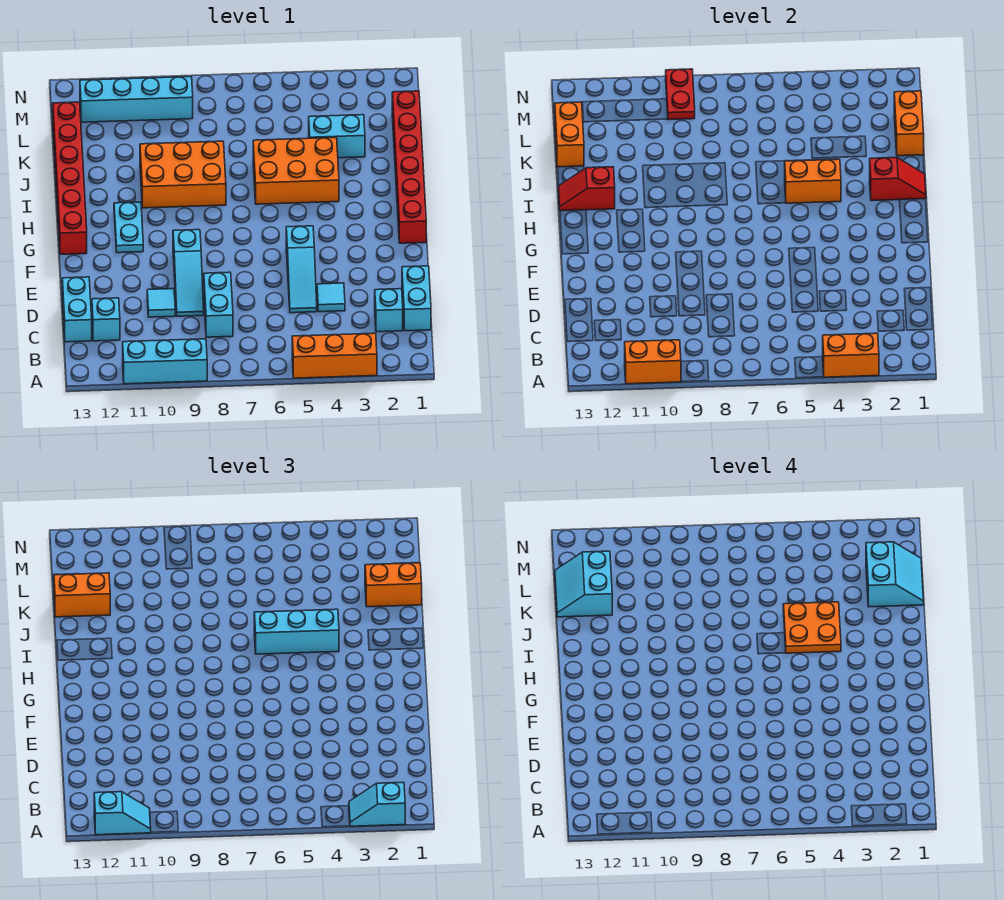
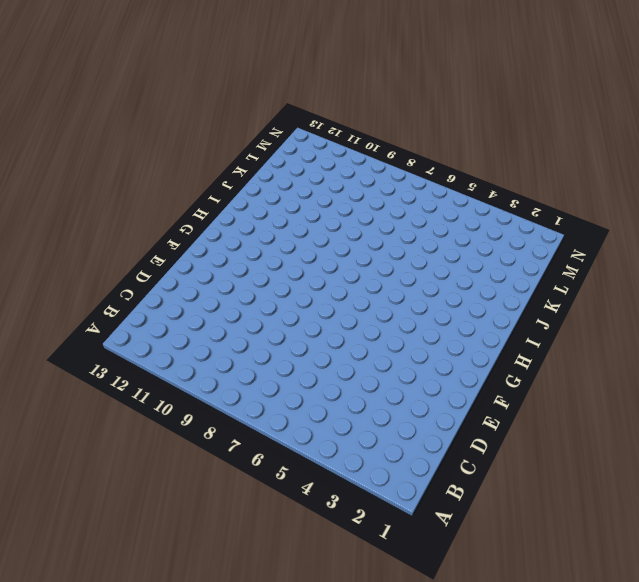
none -> orange 1x3 brick [292,333,377,378]
none -> cyan 1x3 brick [123,339,207,384]
none -> cyan 1x2 brick [402,266,431,331]
none -> cyan 1x1 brick [375,289,403,332]

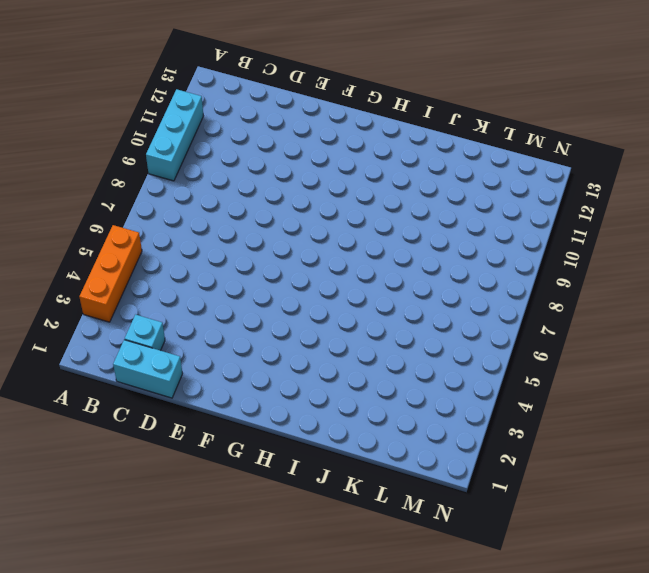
none -> cyan 1x2 brick [204,272,233,337]
none -> cyan 1x1 brick [92,298,120,341]
none -> cyan 1x2 brick [62,277,92,342]
none -> cyan 1x1 tile [317,283,345,312]

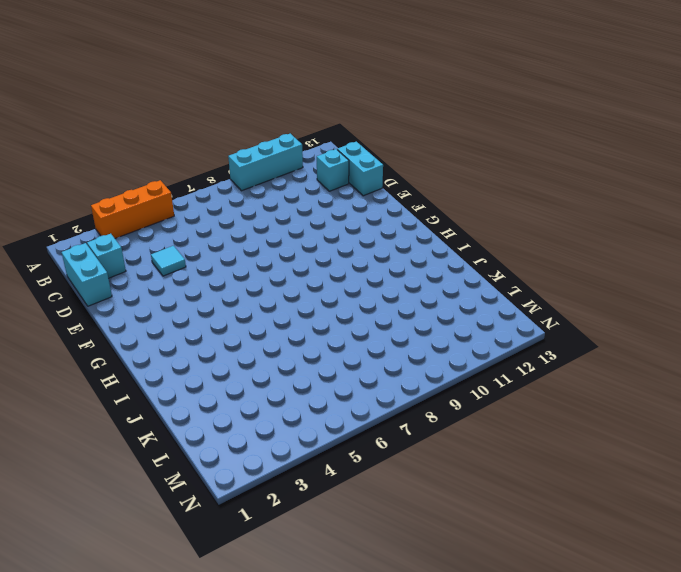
none -> cyan 1x2 brick [204,272,233,337]
none -> cyan 1x3 slope [286,226,317,313]
none -> cyan 1x3 slope [173,230,204,316]
none -> cyan 1x1 tile [147,289,175,317]

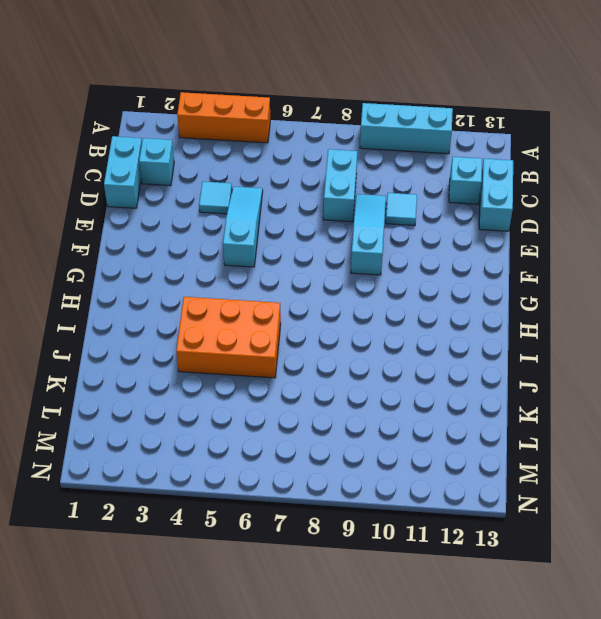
none -> red 1x6 brick [392,91,426,243]
none -> cyan 1x2 plate [114,202,143,253]
none -> red 1x6 brick [53,102,87,254]
none -> orange 2x3 brick [140,141,226,208]

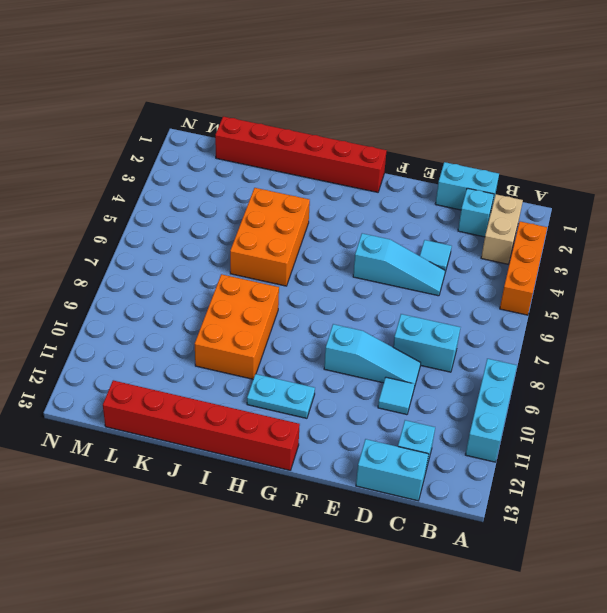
tan 1x2 brick [481,194,523,264] -> none
none -> cyan 1x2 brick [309,115,365,158]
none -> cyan 1x4 brick [80,77,193,122]
none -> orange 1x2 brick [823,333,879,377]
none -> orange 1x2 brick [625,340,681,384]

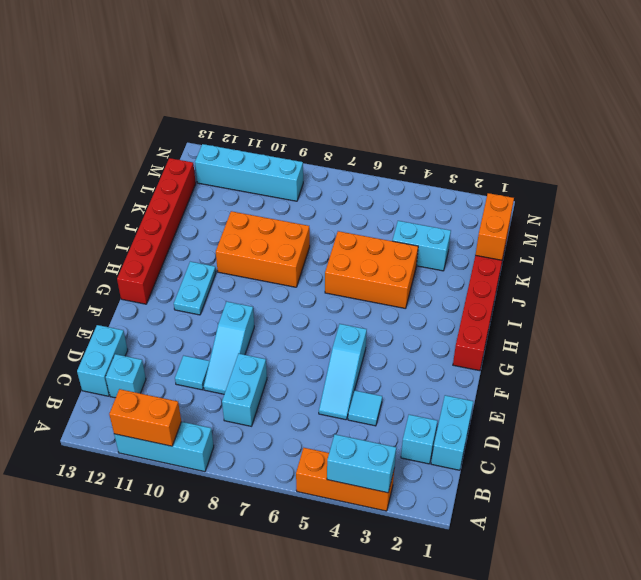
cyan 1x2 brick [327,434,396,493] -> orange 1x2 brick [823,333,879,377]
none -> red 1x2 slope [870,158,926,201]
none -> orange 1x2 brick [785,159,841,203]
none -> red 1x2 slope [558,167,615,211]
none -> orange 1x2 brick [555,102,584,167]

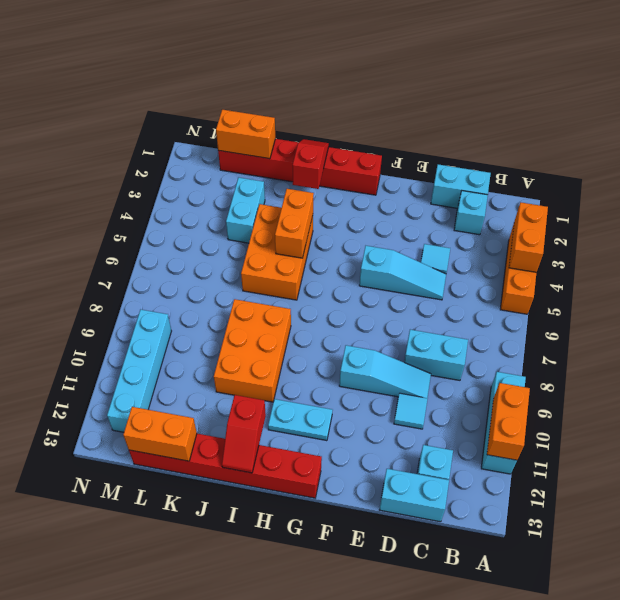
none -> red 1x2 plate [666,69,695,120]
none -> cyan 1x2 slope [349,782,405,826]
none -> cyan 1x2 slope [94,792,151,835]
none -> cyan 1x3 brick [254,609,339,654]

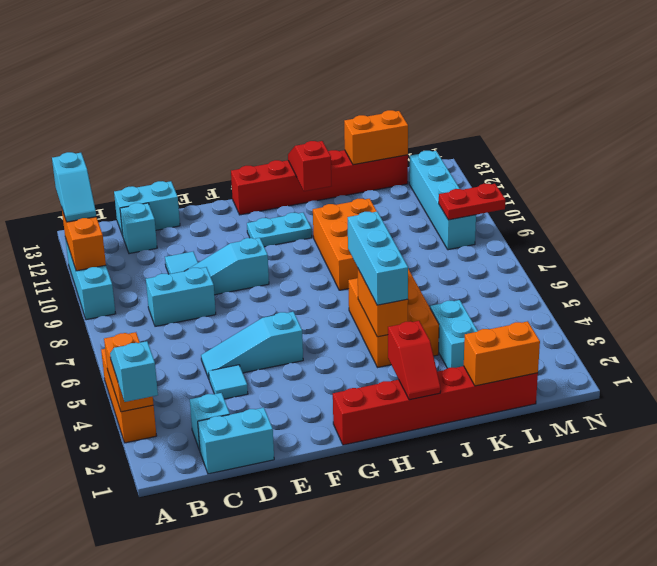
none -> orange 1x2 brick [365,563,422,607]
none -> orange 1x2 brick [54,573,110,617]
none -> orange 2x2 plate [783,602,841,653]
none -> cyan 2x2 slope [866,542,924,607]

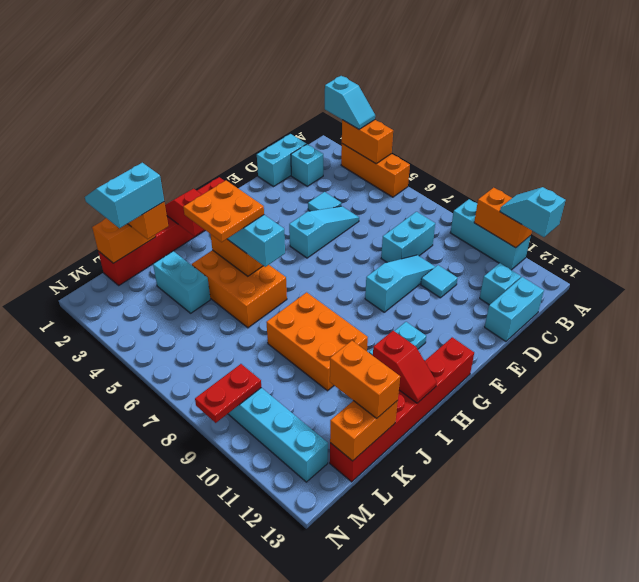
none -> cyan 2x2 slope [555,551,612,617]

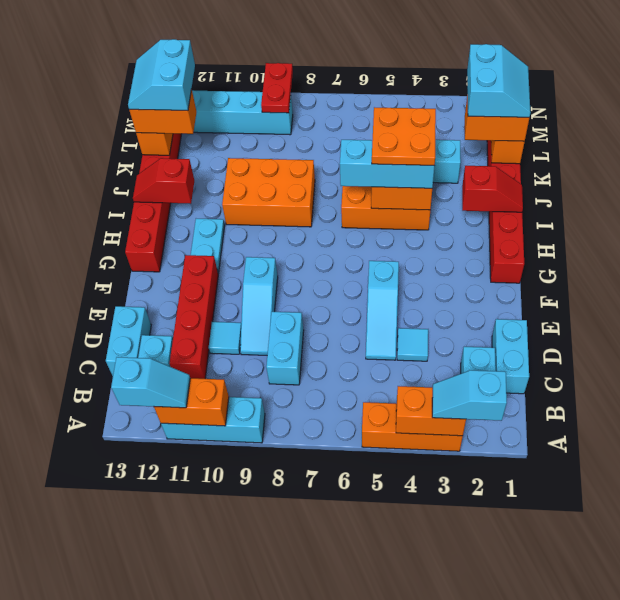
red 1x4 brick [170,255,218,379] -> none

